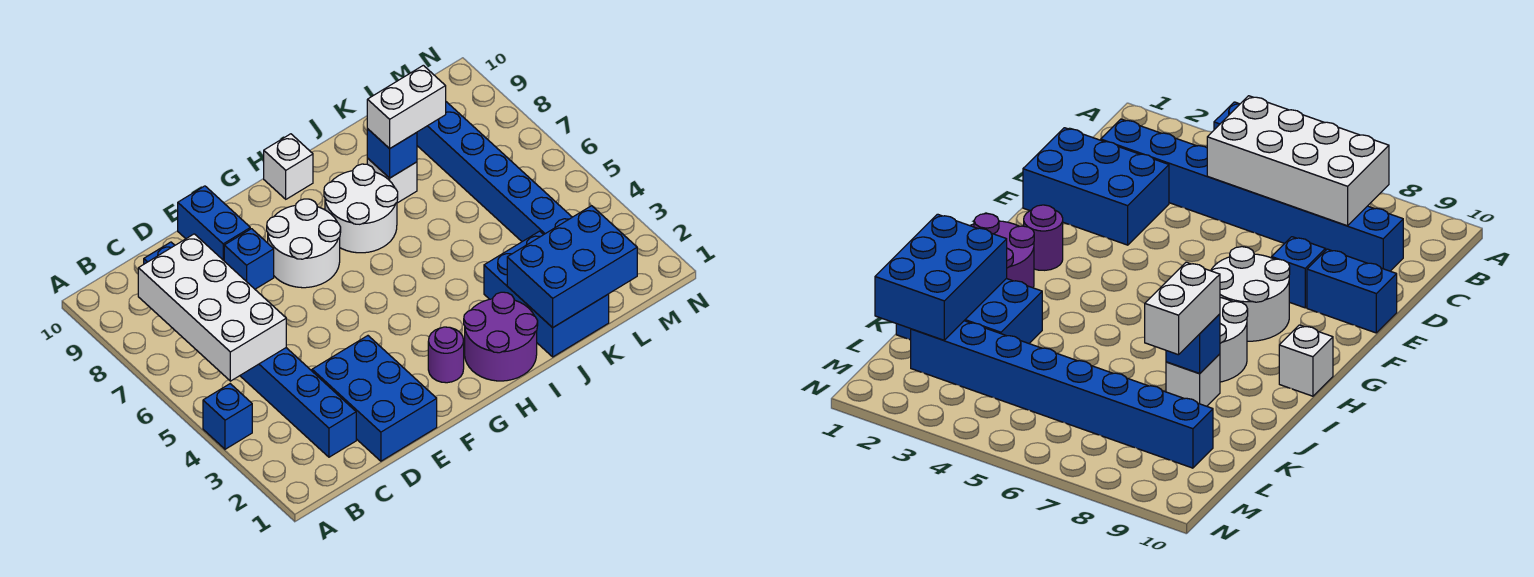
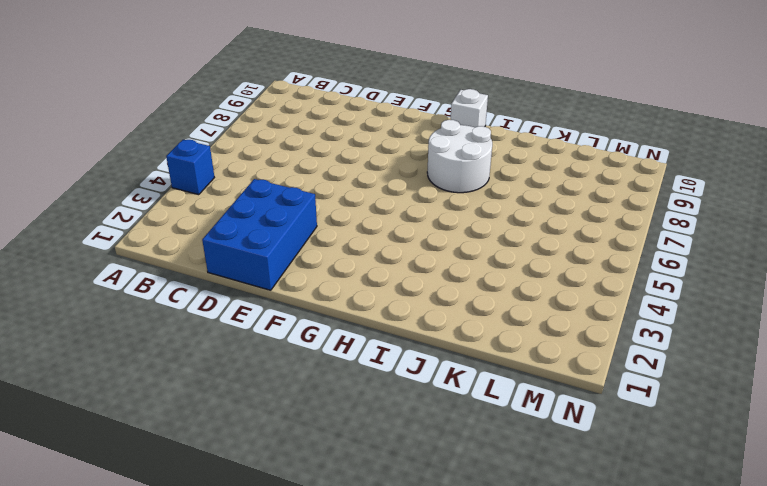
none -> blue 1x8 brick [144,242,356,457]
none -> blue 1x1 brick [224,229,274,289]
none -> blue 1x2 brick [178,186,250,261]

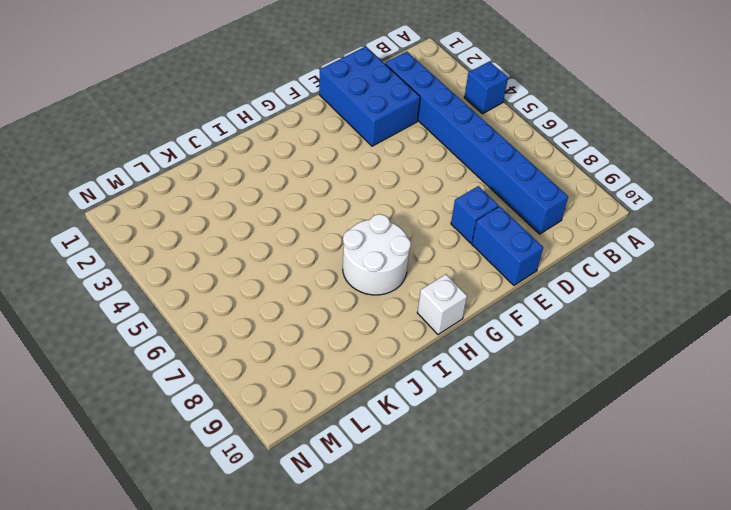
none -> white 2x2 round brick [267,199,341,288]
none -> purple 1x1 round brick [428,327,464,383]
none -> purple 2x2 round brick [464,292,538,381]

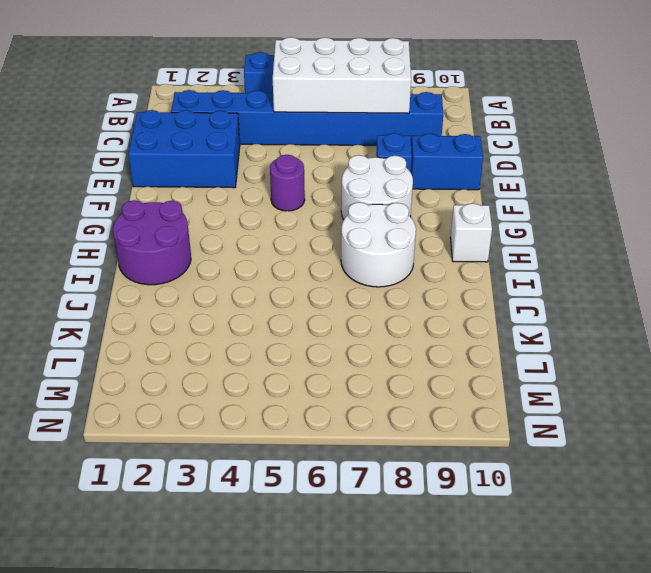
purple 1x1 round brick [270,155,305,211] -> purple 1x1 round brick moved to [428,327,464,383]
none -> blue 2x3 brick [484,231,609,357]
none -> white 1x1 brick [367,158,417,203]
none -> blue 1x8 brick [417,102,572,242]

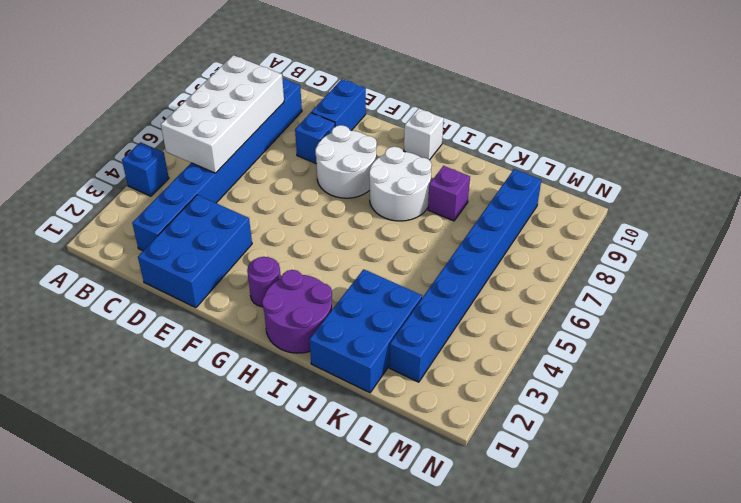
purple 1x1 brick [428,166,470,221] -> white 1x1 brick [367,158,417,203]
none -> blue 2x3 brick [507,206,637,328]
none -> blue 1x1 brick [367,129,417,178]
none -> white 1x2 brick [367,65,446,149]

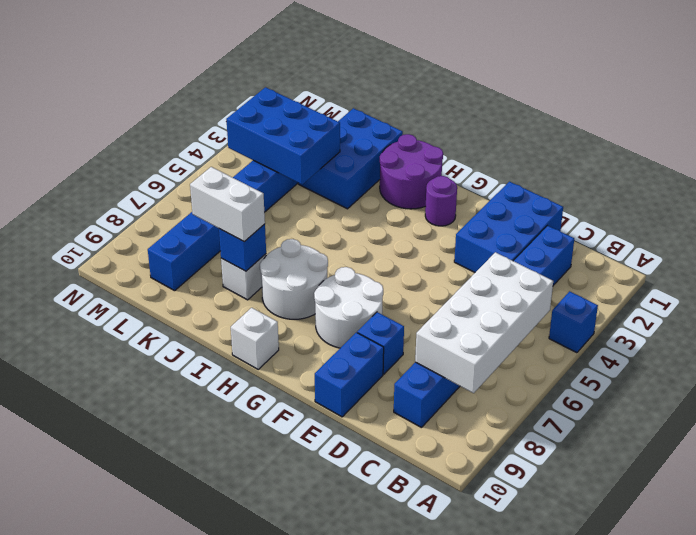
blue 2x3 brick [226,87,340,184] -> blue 2x3 brick moved to [507,206,637,328]

